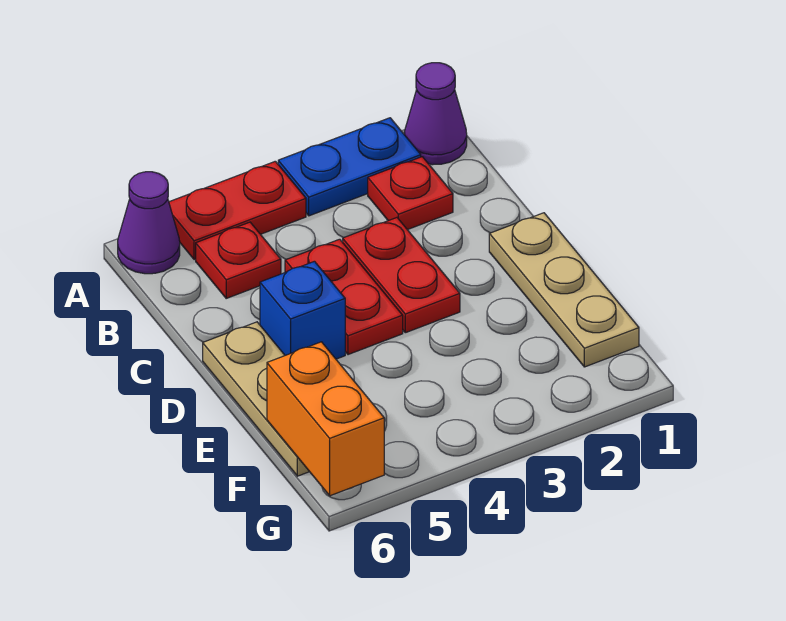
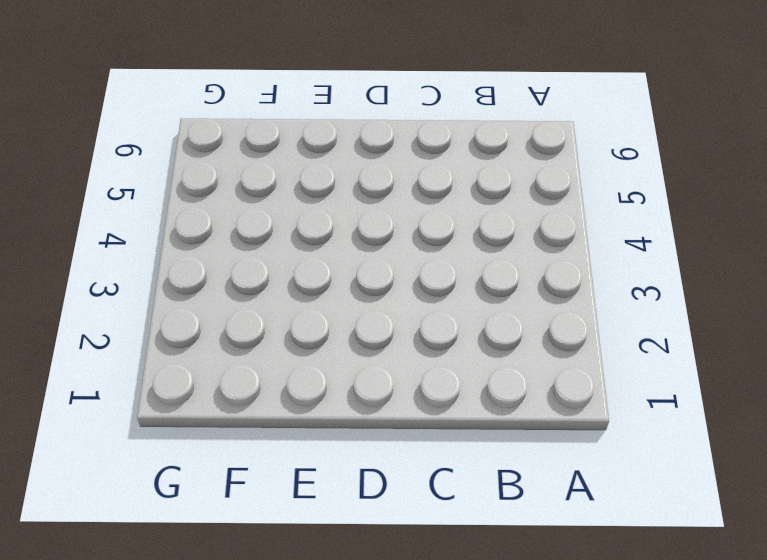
none -> purple 1x1 cone [404,63,467,165]
none -> blue 1x2 plate [278,118,421,216]
none -> red 1x2 plate [169,161,306,260]

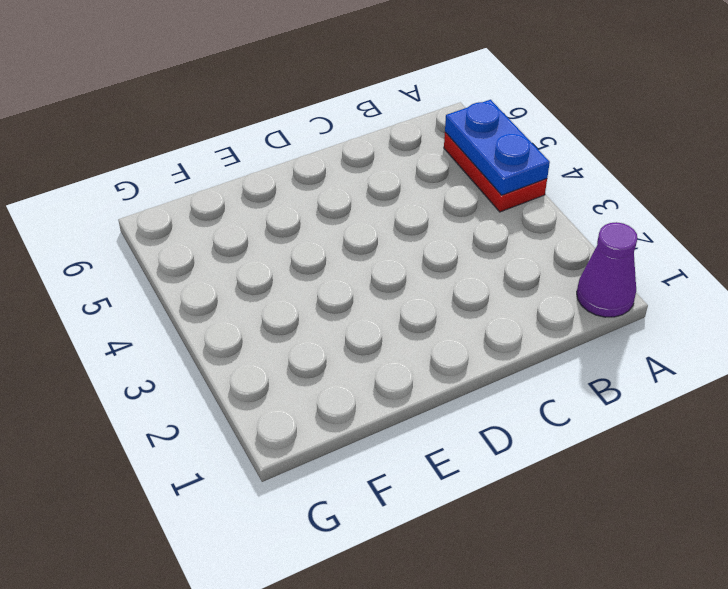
blue 1x2 plate [445,100,550,195] -> blue 1x2 plate moved to [278,118,421,216]
none -> purple 1x1 cone [118,172,180,274]
none -> red 1x1 plate [368,157,453,230]
none -> red 1x1 plate [196,222,281,298]

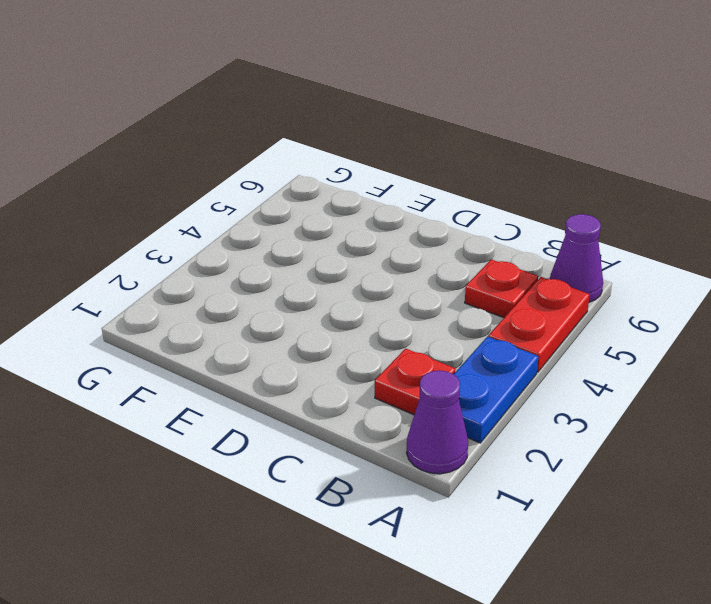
none -> red 1x2 plate [343,218,460,333]
none -> red 1x2 plate [285,239,403,355]
none -> tan 1x3 plate [489,213,639,367]

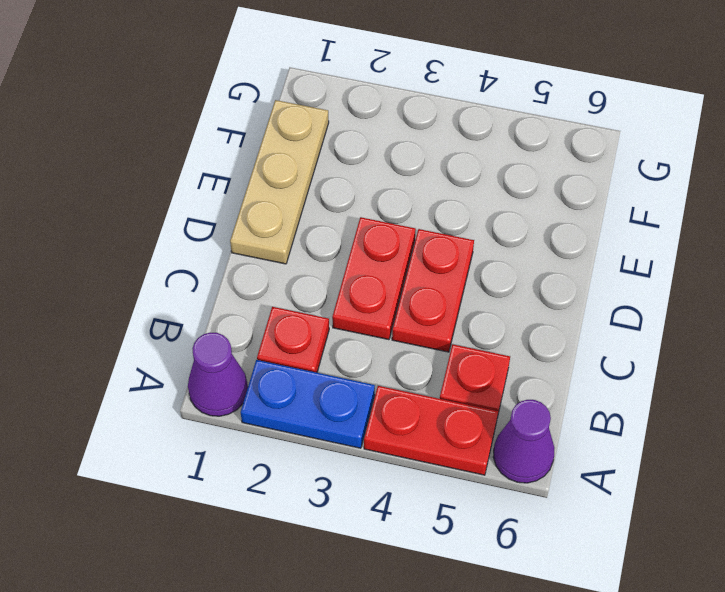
none -> blue 1x1 brick [260,261,345,359]
none -> tan 1x3 plate [203,322,309,476]
none -> orange 1x2 brick [267,342,384,496]

